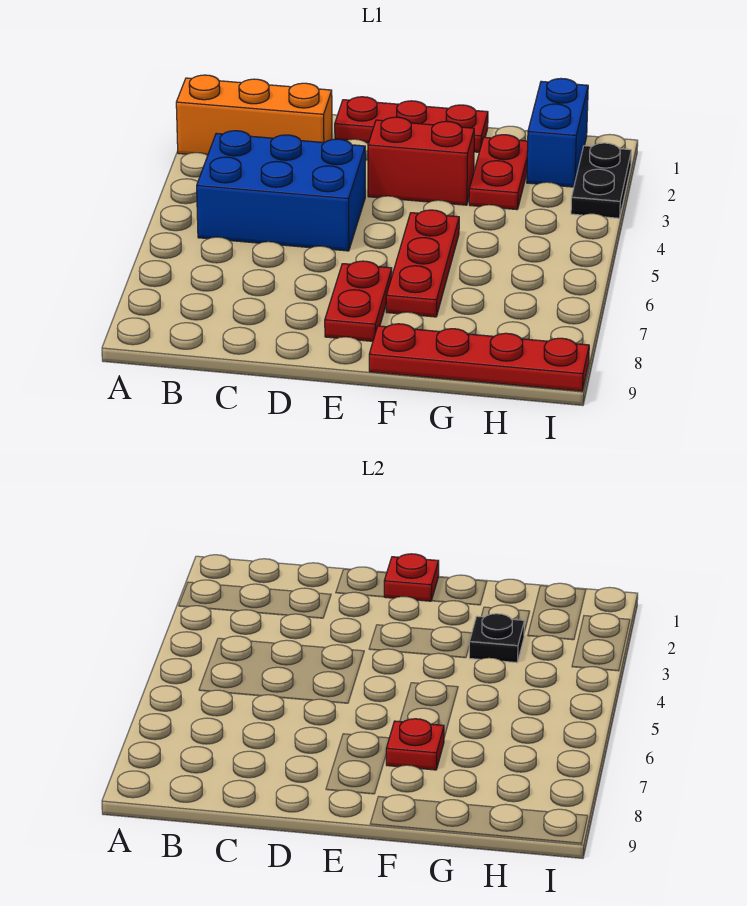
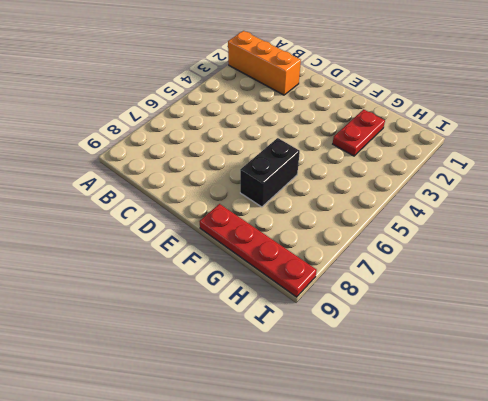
black 1x2 brick [240,138,300,207] -> red 1x3 plate [386,210,459,317]
none -> blue 2x3 brick [197,131,365,251]
none -> red 1x3 plate [335,97,488,152]
none -> red 1x2 brick [368,117,474,205]

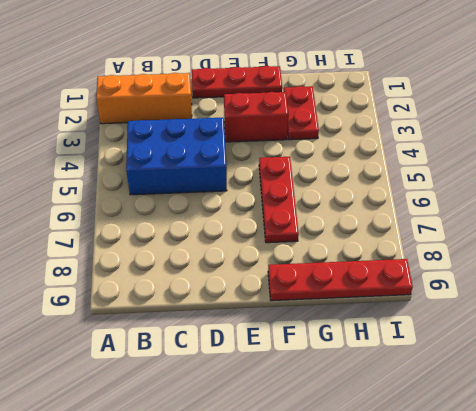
none -> red 1x2 plate [325,261,392,341]
none -> blue 1x2 brick [527,79,588,187]
none -> black 1x2 plate [571,143,631,218]

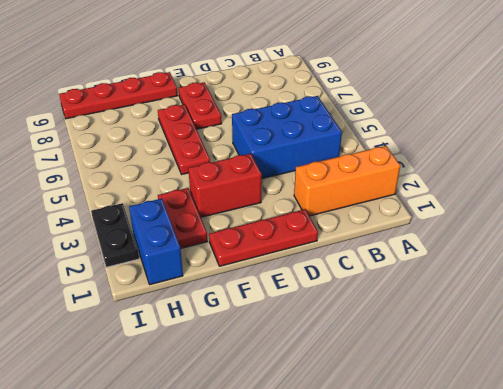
none -> red 1x1 plate [384,554,439,601]
none -> red 1x1 plate [386,719,444,770]
none -> black 1x1 plate [469,614,524,663]

